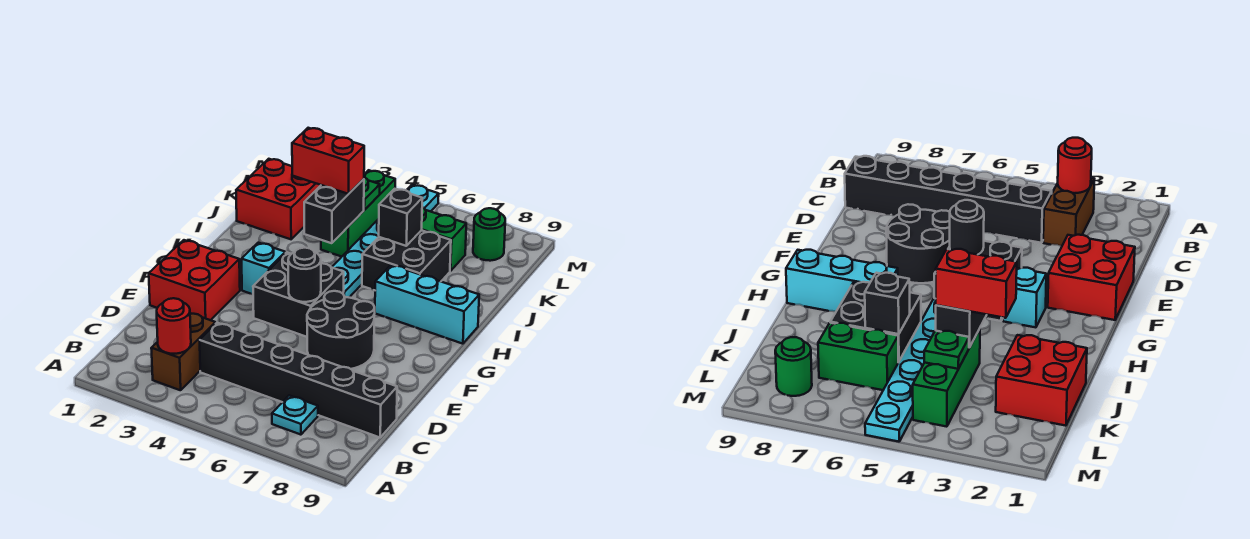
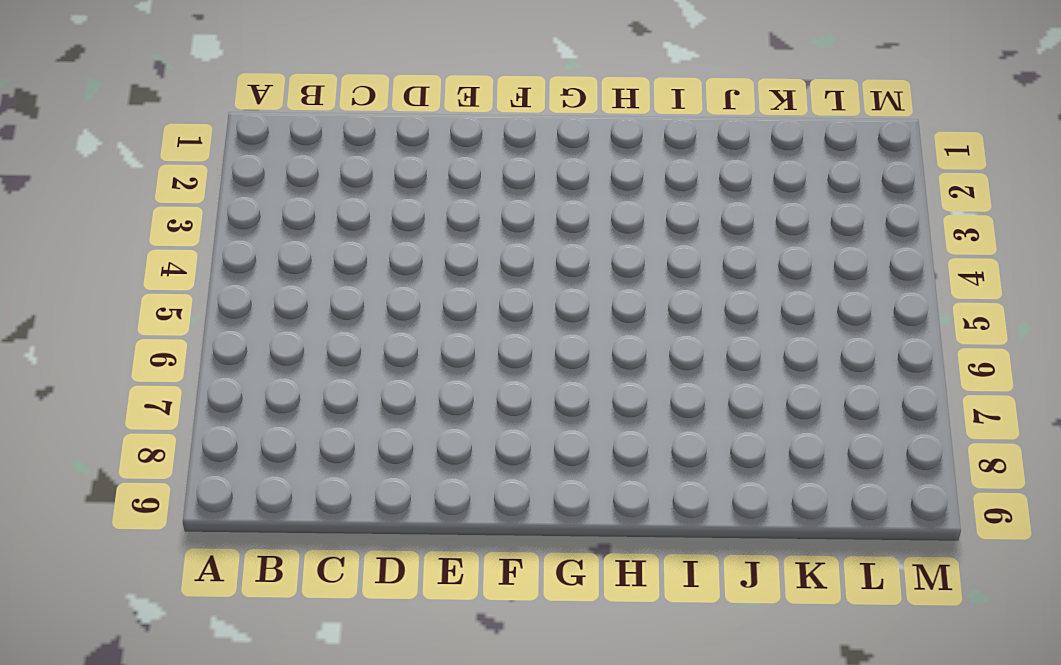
none -> brown 1x2 brick [151,313,215,390]
none -> cyan 1x1 plate [272,395,318,435]
none -> black 1x6 brick [200,323,397,437]

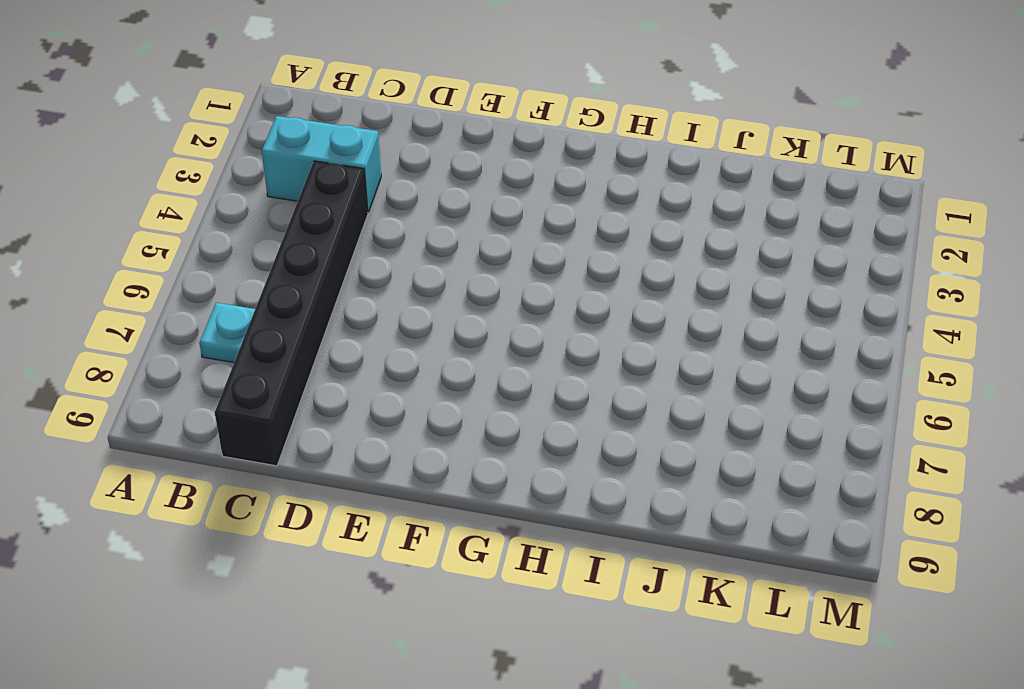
cyan 1x2 brick [262,116,381,212] -> brown 1x2 brick [151,313,215,390]
none -> red 2x2 brick [149,240,240,320]
none -> black 2x2 round brick [307,291,375,369]
none -> black 2x2 brick [253,252,344,337]

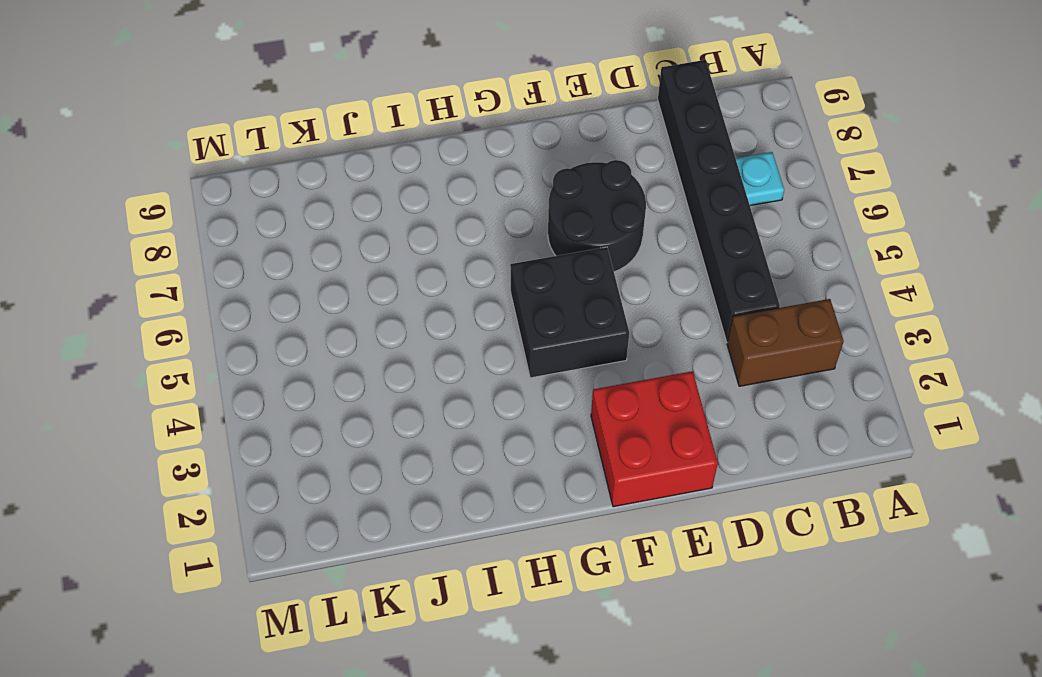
none -> cyan 1x1 brick [242,243,285,294]
none -> cyan 1x6 plate [332,185,439,297]
none -> cyan 1x3 brick [375,265,479,344]

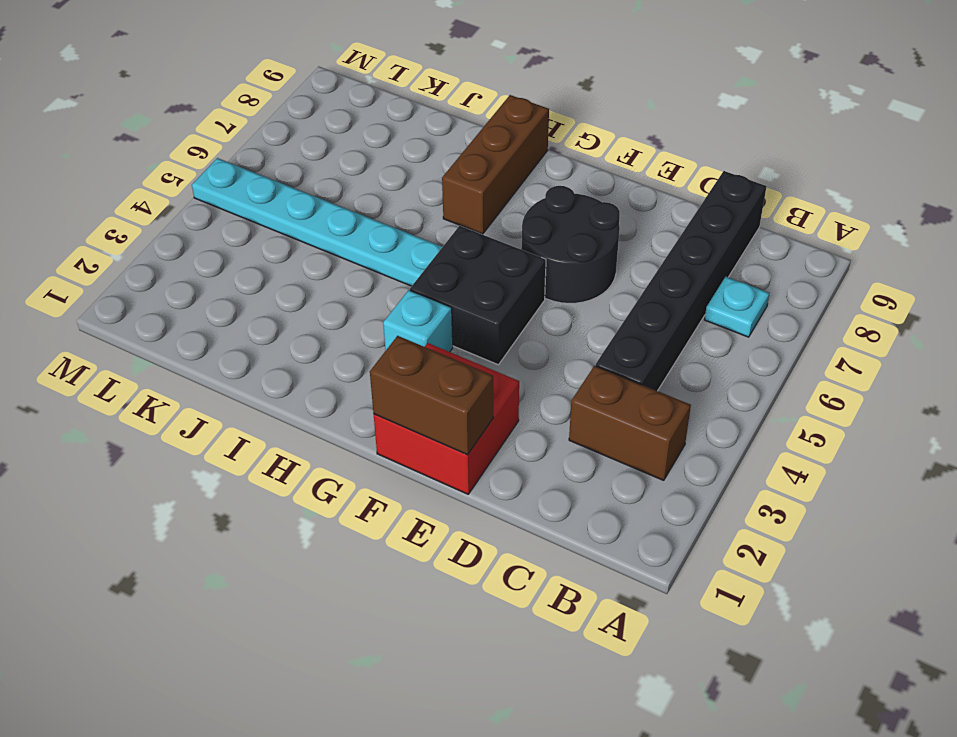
brown 1x2 brick [370,336,493,455] -> none
brown 1x3 brick [442,95,549,234] -> cyan 1x3 brick [375,265,479,344]
none -> black 2x2 brick [362,230,451,290]
none -> red 2x2 brick [236,159,321,239]
none -> green 1x3 brick [321,170,395,257]

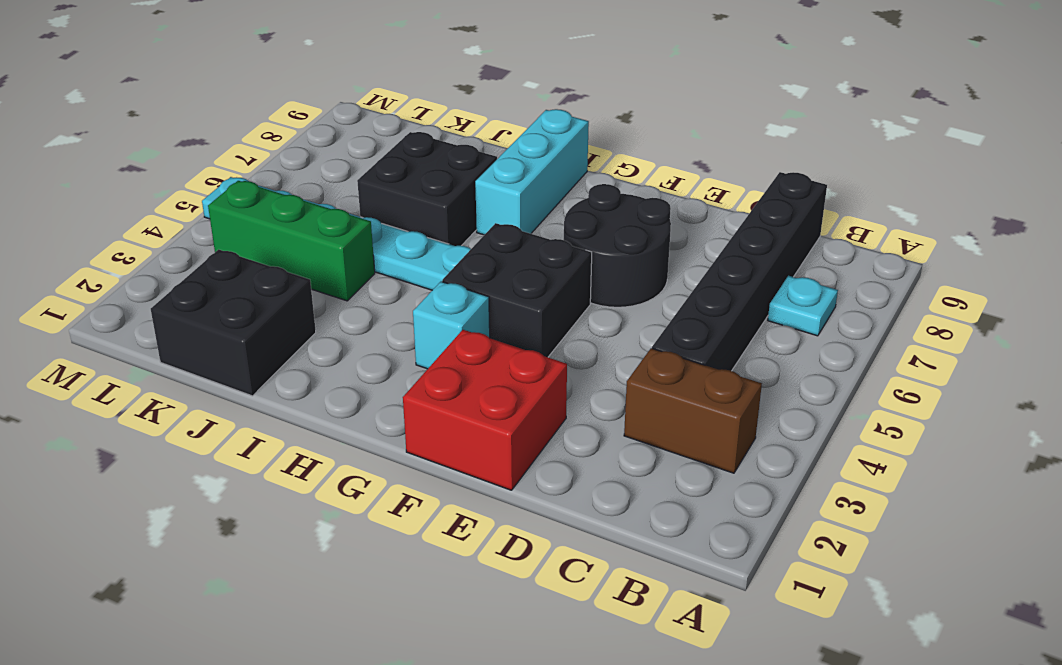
black 2x2 brick [151,249,316,396] -> red 2x2 brick [236,159,321,239]
none -> green 1x2 brick [422,207,466,271]
none -> green 1x1 round brick [473,208,505,261]
none -> red 1x1 round brick [157,298,191,354]

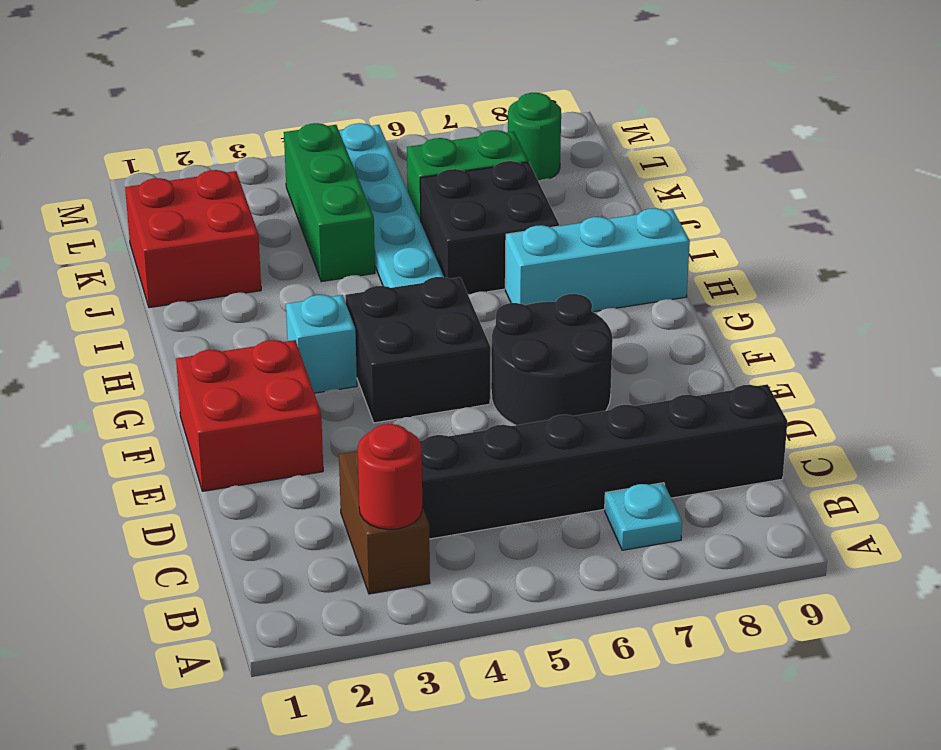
none -> black 1x1 round brick [288,248,321,302]
none -> black 1x2 brick [304,179,364,243]
none -> black 1x1 brick [379,189,422,246]

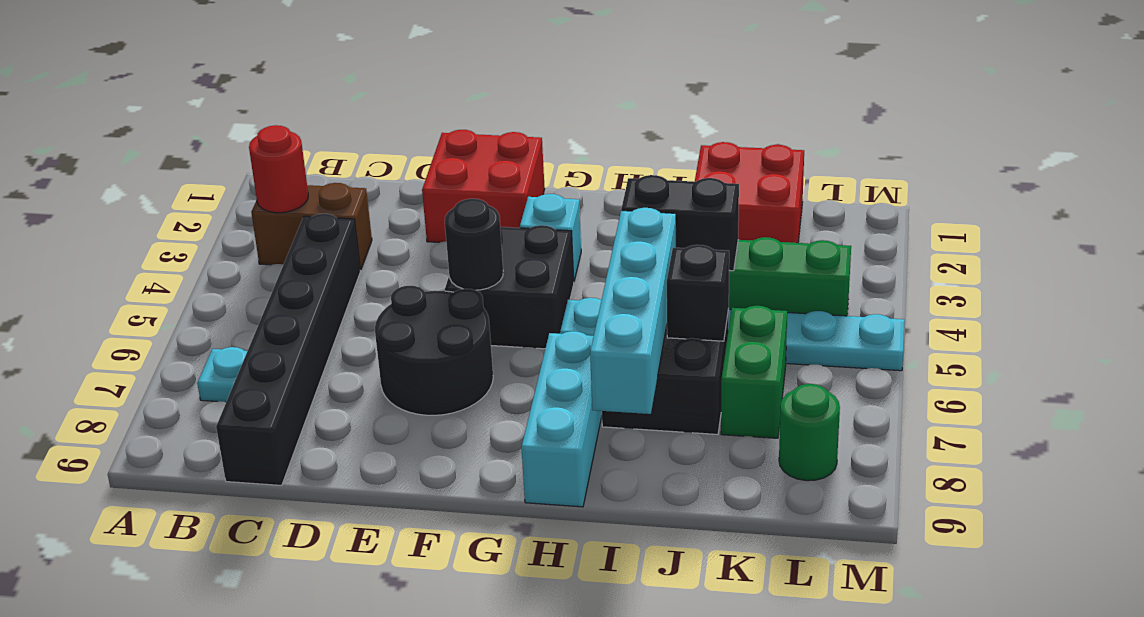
cyan 1x4 brick [590,208,676,414] -> none
none -> green 1x1 plate [364,177,380,210]
none -> red 1x2 brick [292,128,364,194]

